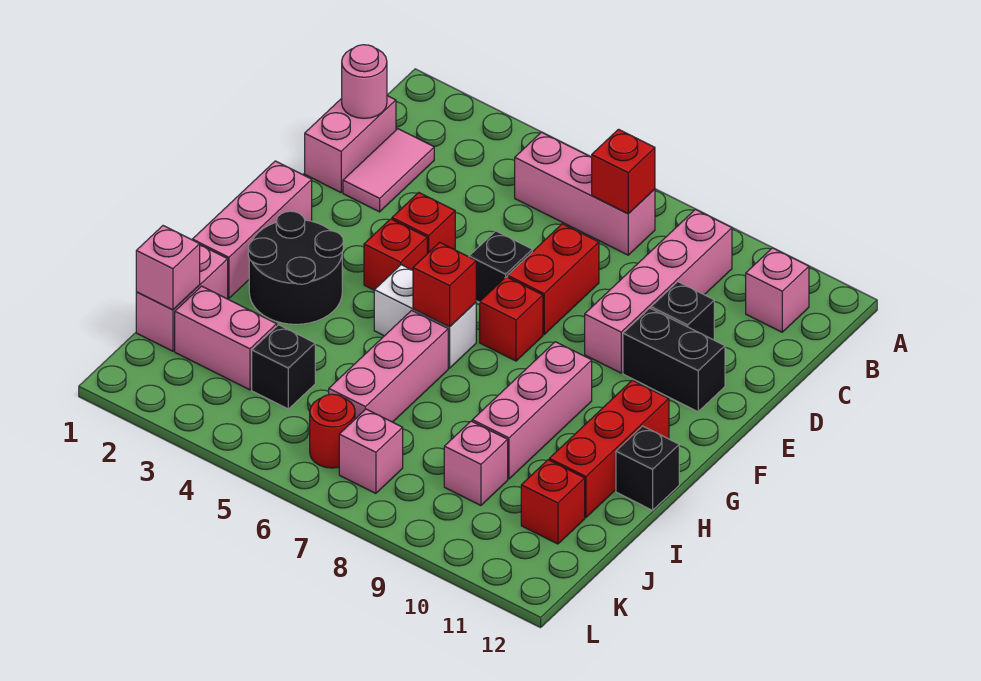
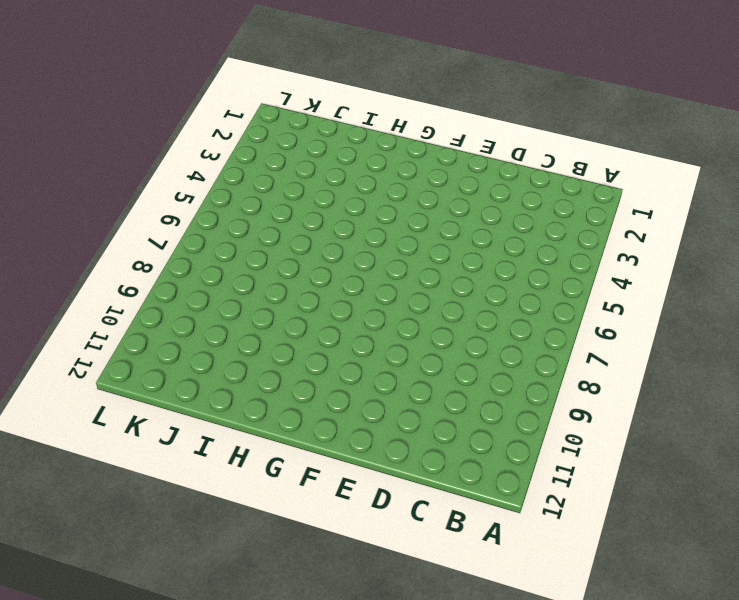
none -> pink 1x3 brick [515,132,655,255]
none -> pink 1x4 brick [585,210,732,373]
none -> pink 1x1 brick [746,248,809,332]
none -> pink 1x2 brick [305,96,396,192]

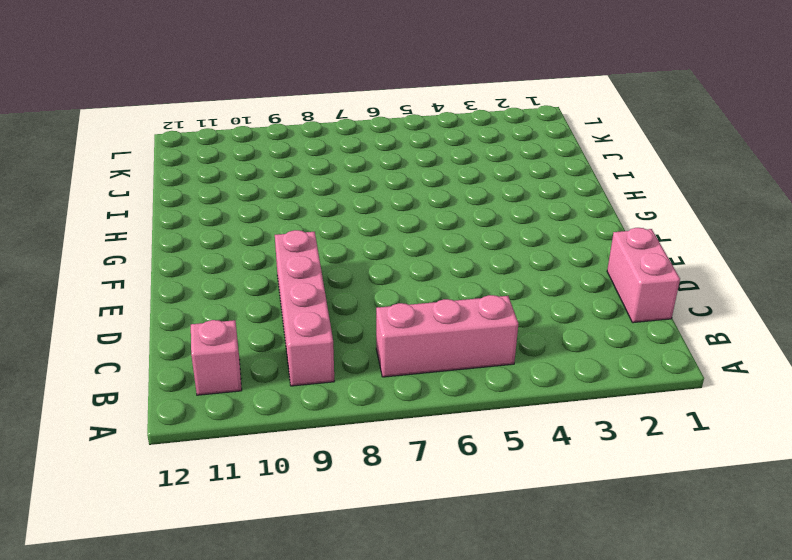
none -> pink 1x2 tile [343,129,434,212]
none -> red 1x2 brick [508,224,599,334]
none -> black 1x1 brick [651,282,714,340]
none -> red 1x1 brick [392,193,455,254]

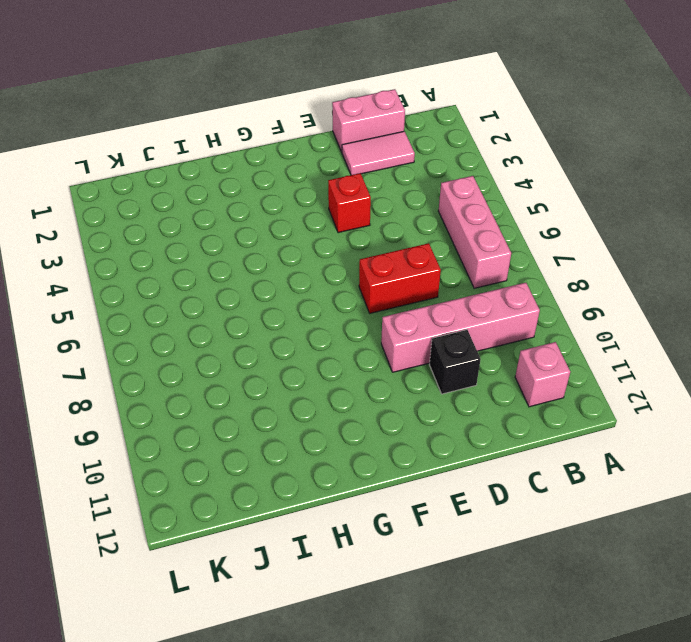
none -> black 1x1 brick [469,231,532,302]
none -> black 1x2 brick [623,308,725,412]
none -> pink 1x3 brick [192,161,312,298]
none -> red 1x1 brick [364,219,427,290]

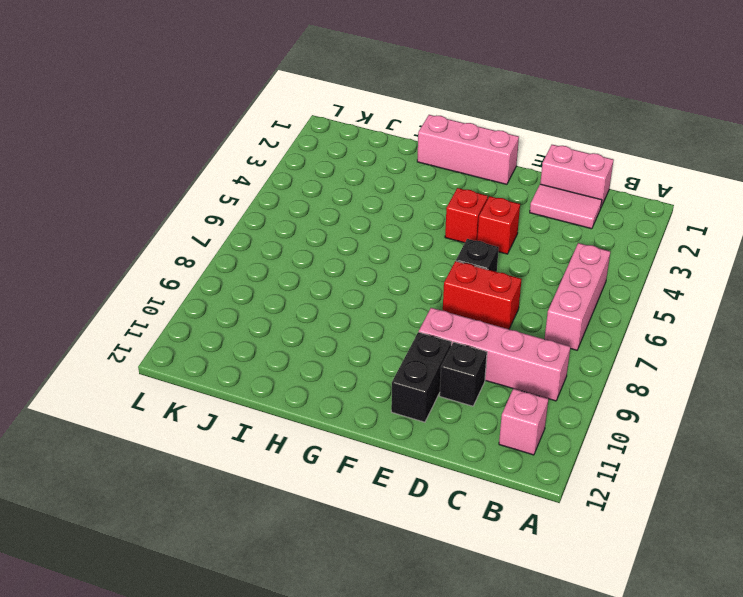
none -> red 1x1 brick [480,277,543,361]
none -> black 2x2 round brick [248,211,343,324]
none -> white 1x2 brick [374,265,476,368]
none -> pink 1x3 brick [472,342,592,479]

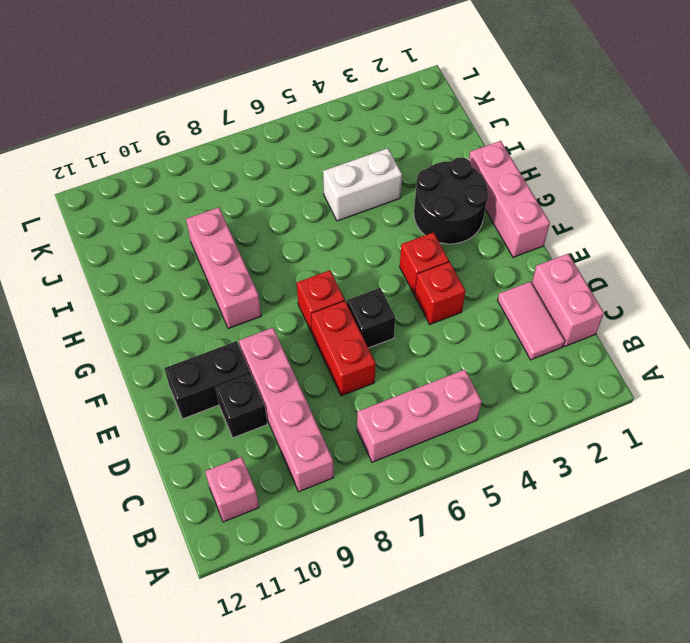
white 1x2 brick [323,148,402,221] -> white 1x2 brick moved to [374,265,476,368]
none -> red 1x3 brick [549,380,669,517]
none -> pink 1x3 brick [329,310,448,422]
none -> black 1x1 brick [616,426,679,510]
none -> pink 1x2 brick [136,245,228,351]

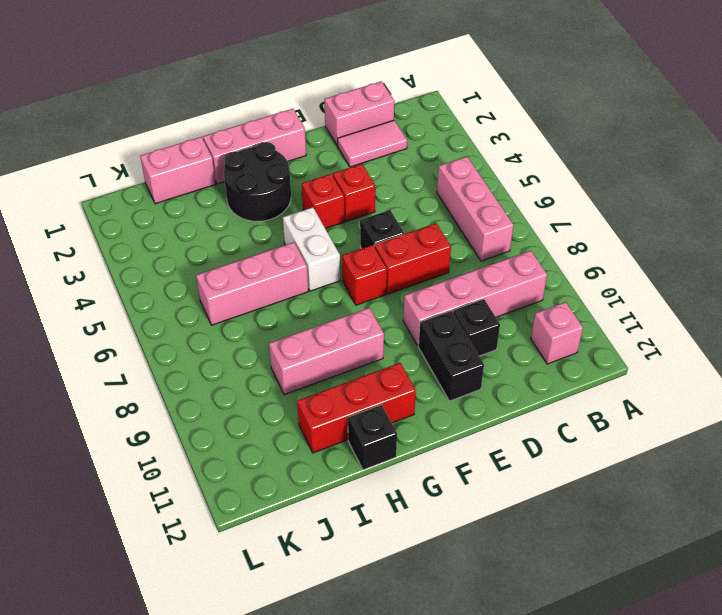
none -> pink 1x2 brick [175,286,277,390]
none -> black 1x1 brick [252,325,315,409]
none -> pink 1x1 brick [444,421,508,505]
none -> red 1x1 brick [521,460,585,544]

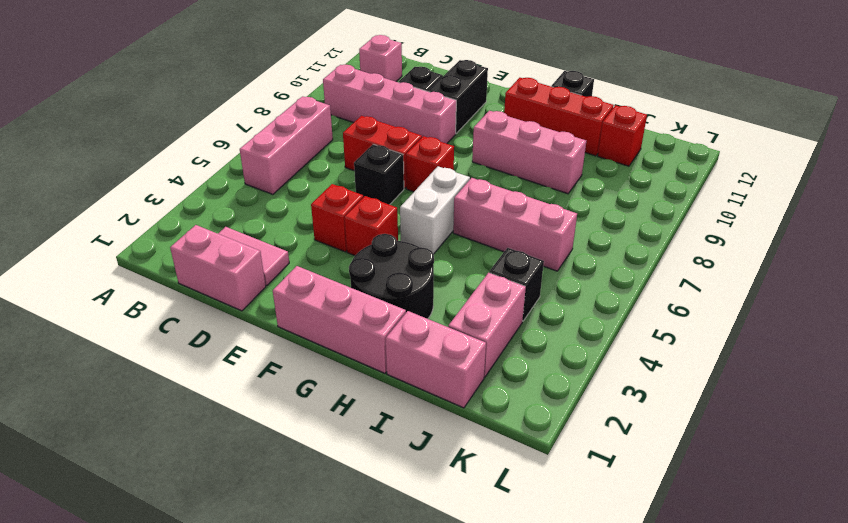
none -> pink 1x1 brick [444,421,508,505]
none -> red 1x1 round brick [310,394,355,468]
none -> pink 1x1 brick [339,409,403,493]
none -> red 1x1 brick [592,129,655,214]

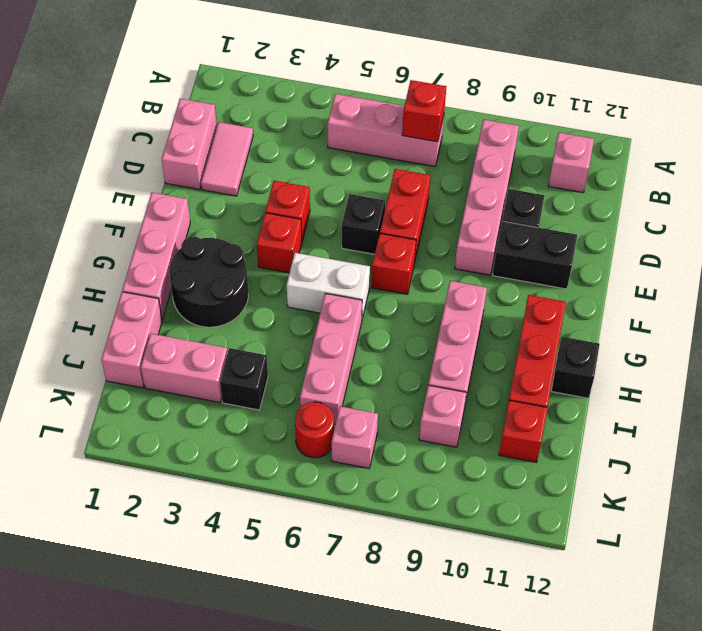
none -> pink 1x1 round brick [342,45,387,118]
none -> red 1x1 brick [413,242,476,327]
none -> pink 1x1 brick [136,226,200,310]

